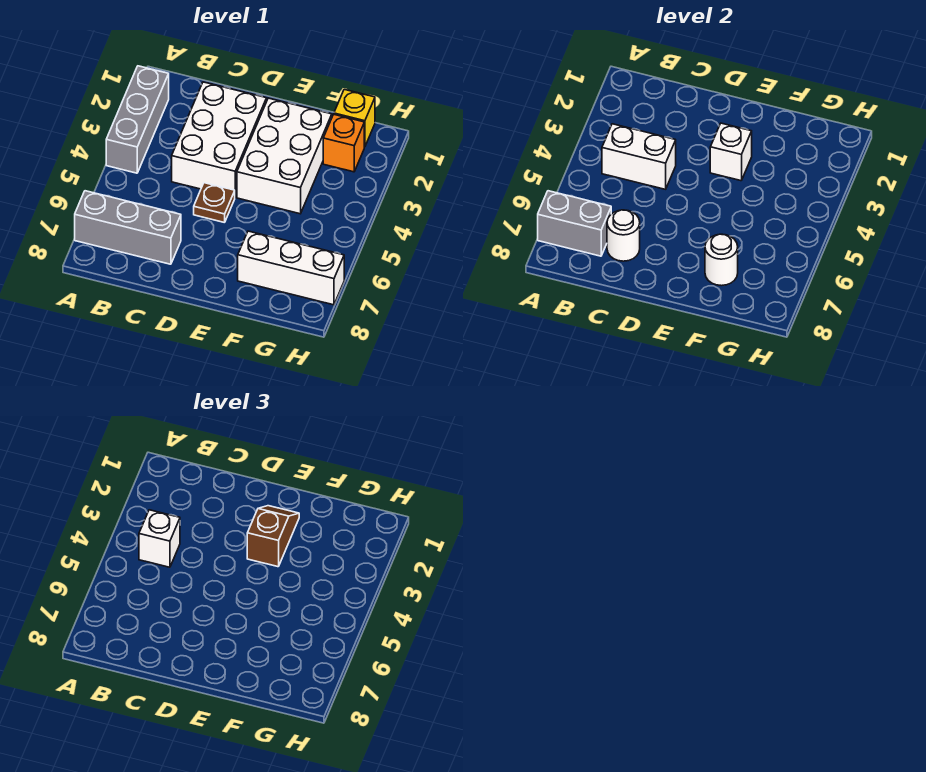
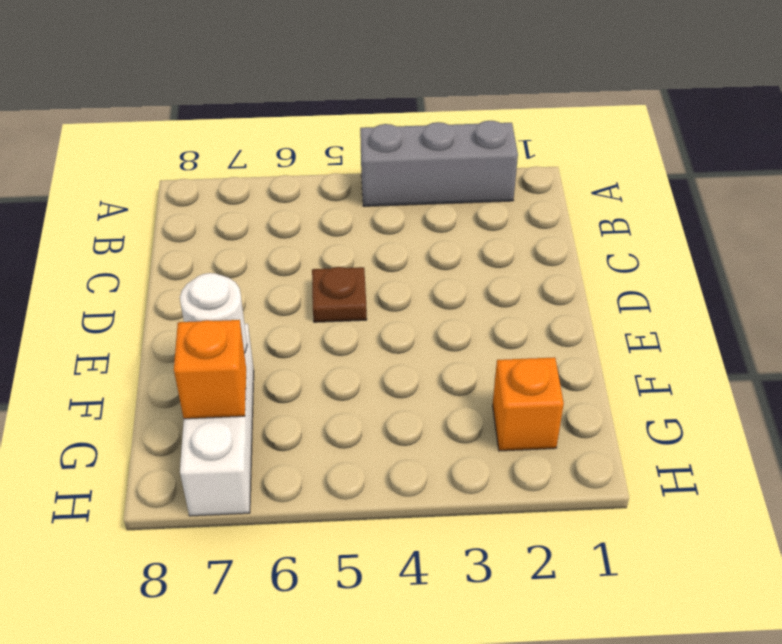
orange 1x1 brick [174,320,246,419] -> none
none -> grey 1x3 brick [75,191,181,264]
none -> white 2x3 brick [172,82,267,197]
none -> white 2x3 brick [237,98,332,214]

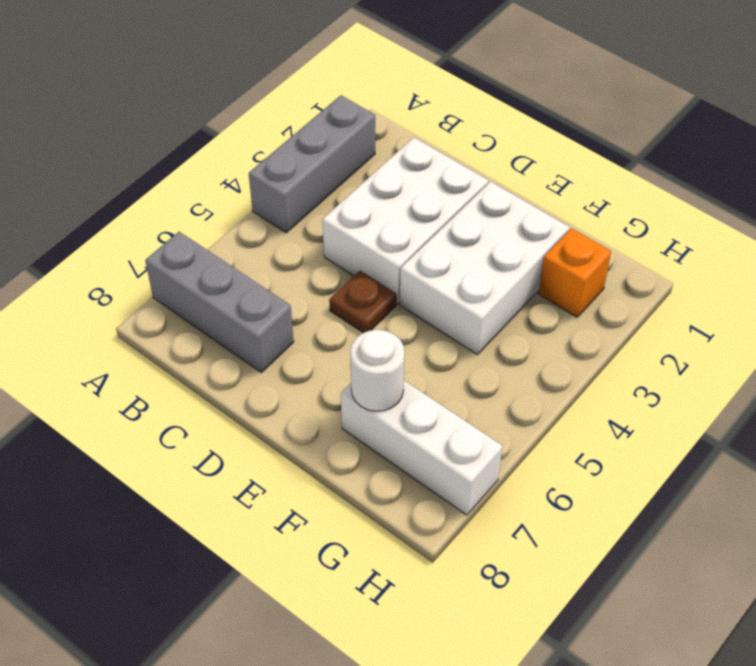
none -> yellow 1x1 brick [334,89,375,147]
none -> grey 1x2 brick [538,191,611,256]
none -> white 1x2 brick [602,124,676,189]

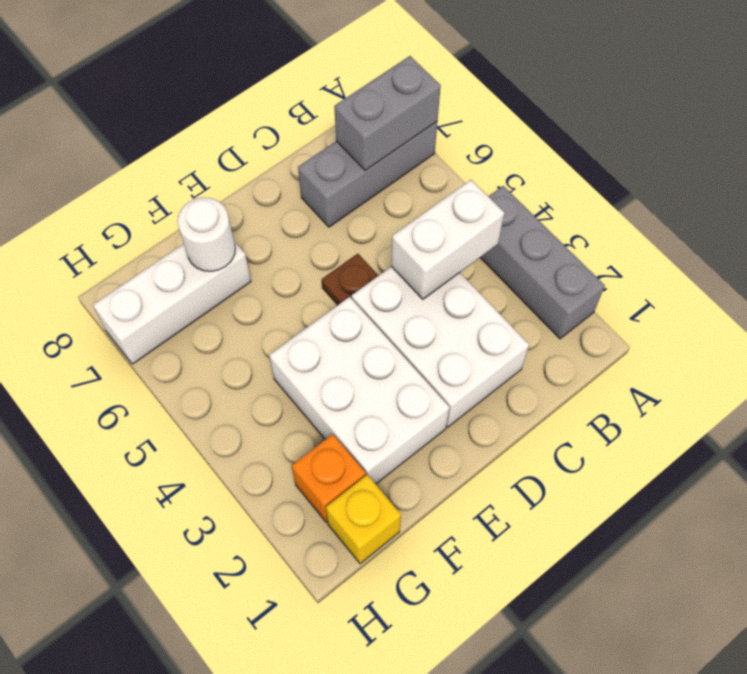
none -> white 1x1 round brick [607,210,640,261]
none -> white 1x1 brick [710,123,752,181]
none -> white 1x1 brick [139,510,180,567]

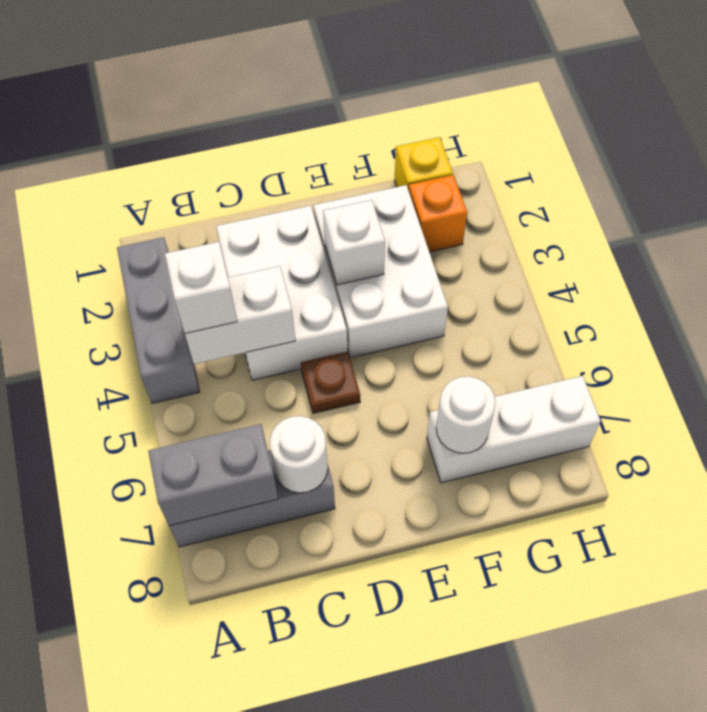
none -> brown 1x2 slope [247,506,299,567]

